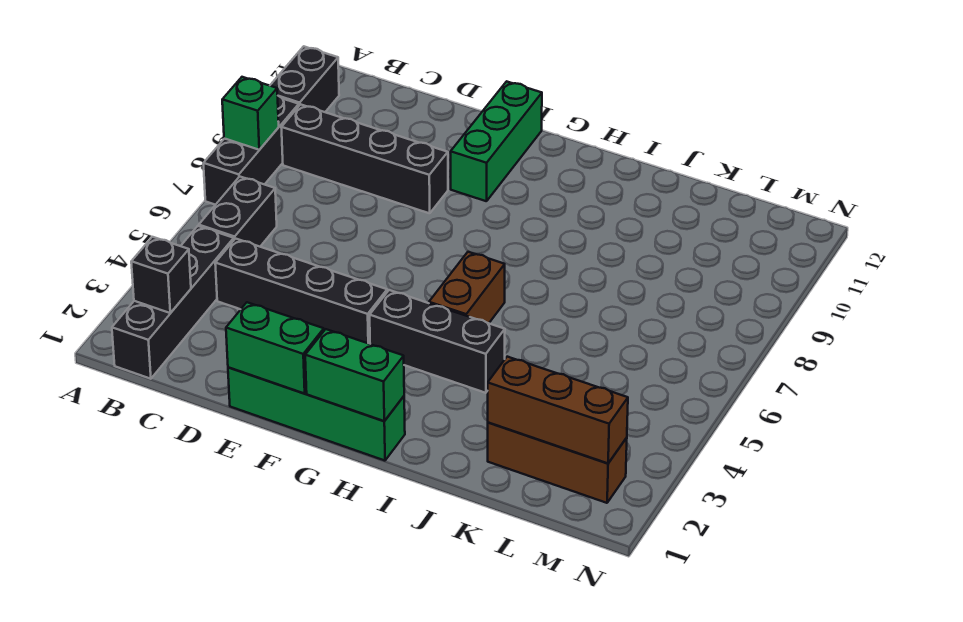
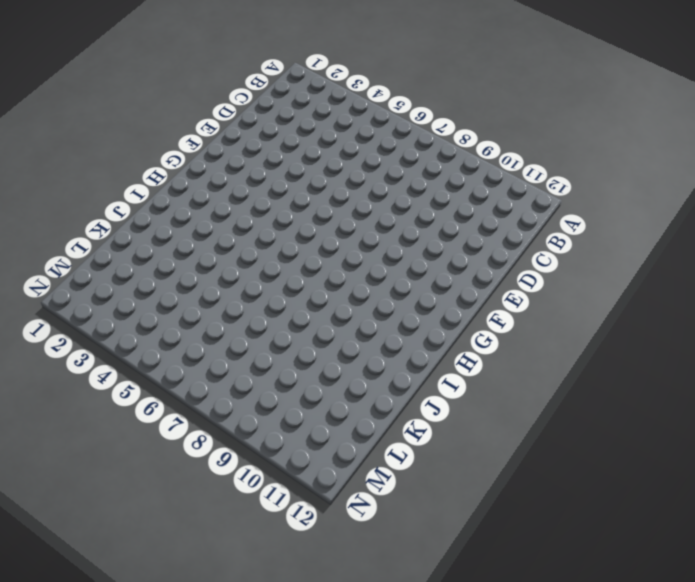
none -> black 1x3 brick [203,96,299,205]
none -> black 1x2 brick [270,46,339,112]
none -> black 1x4 brick [112,226,234,379]

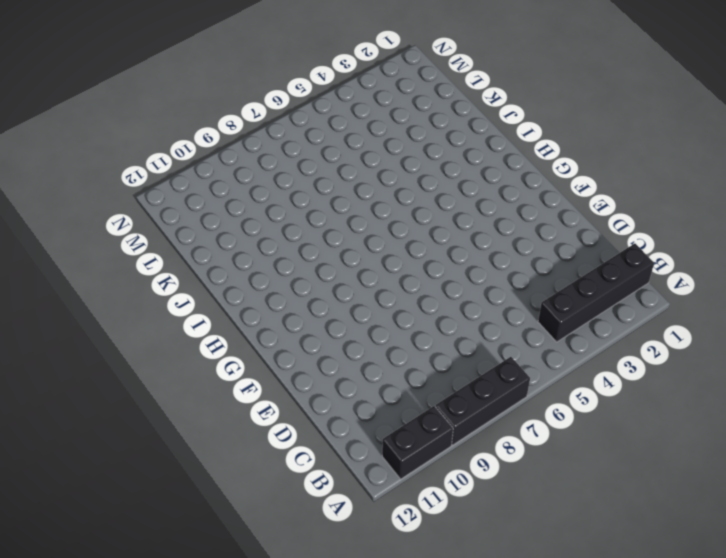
none -> black 1x2 brick [199,177,277,247]
none -> black 1x4 brick [281,104,448,213]
none -> black 1x4 brick [215,239,387,344]

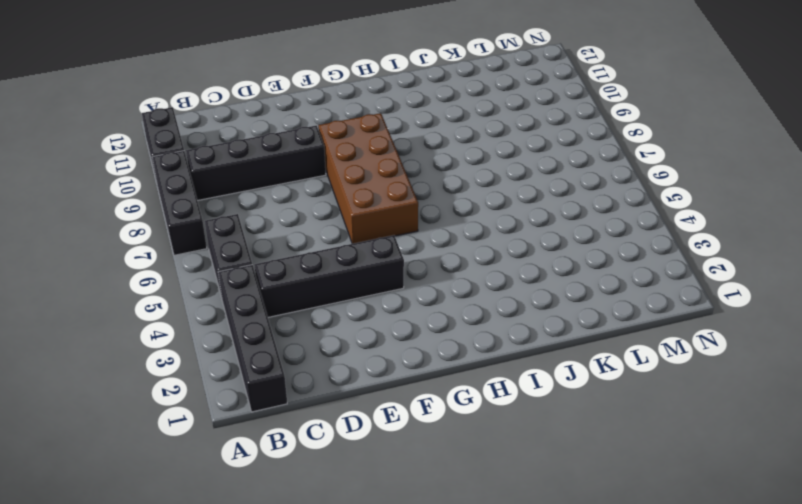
brown 2x4 brick [318,113,418,244] -> none
none -> green 1x4 brick [228,367,405,461]
none -> green 1x3 brick [451,81,542,201]
none -> black 1x3 brick [370,290,505,393]

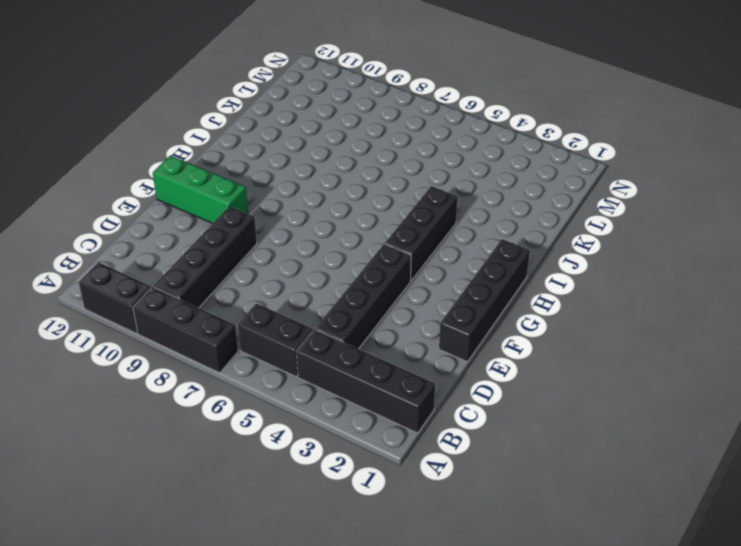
black 1x4 brick [439,239,530,362] -> green 1x4 brick [228,367,405,461]
none -> brown 1x2 brick [429,252,505,323]
none -> brown 1x3 brick [488,422,627,503]
none -> green 1x1 brick [222,77,279,150]

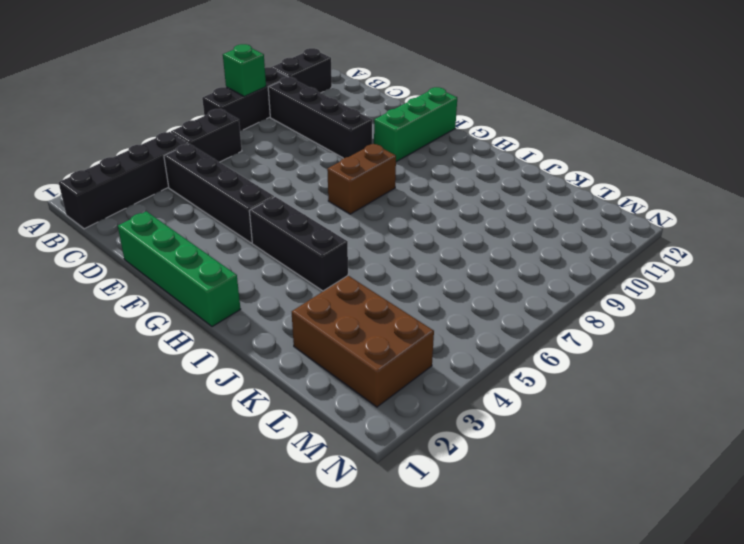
brown 1x2 brick [327,144,396,214] -> brown 1x2 brick moved to [429,252,505,323]
brown 2x3 brick [292,276,434,407] -> brown 1x3 brick [488,422,627,503]
none -> black 1x1 brick [131,237,191,313]
none -> green 1x2 brick [226,302,324,393]
none -> green 1x2 brick [305,329,404,421]

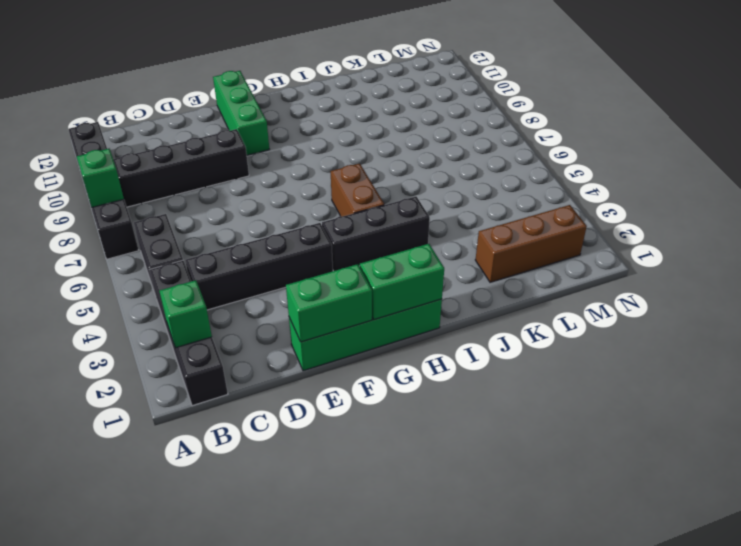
green 1x1 brick [159,280,212,348] -> black 1x1 brick [131,237,191,313]
none -> brown 1x3 brick [488,357,628,463]

